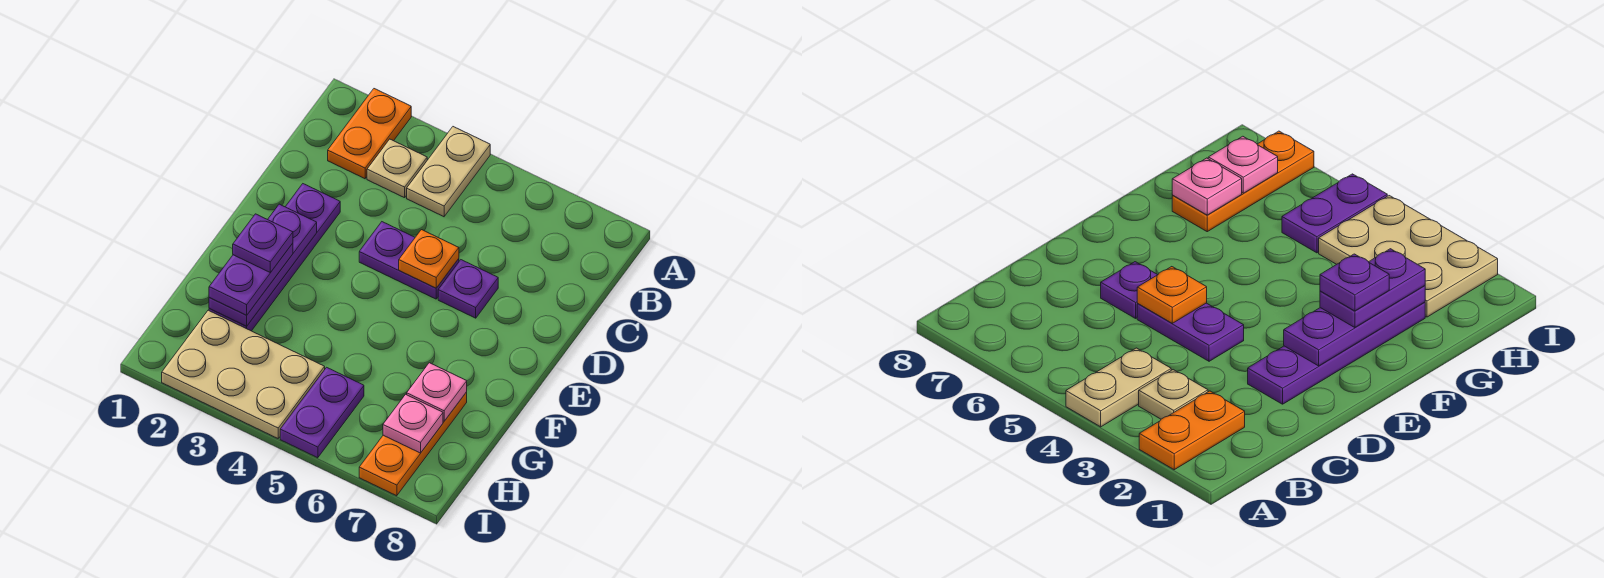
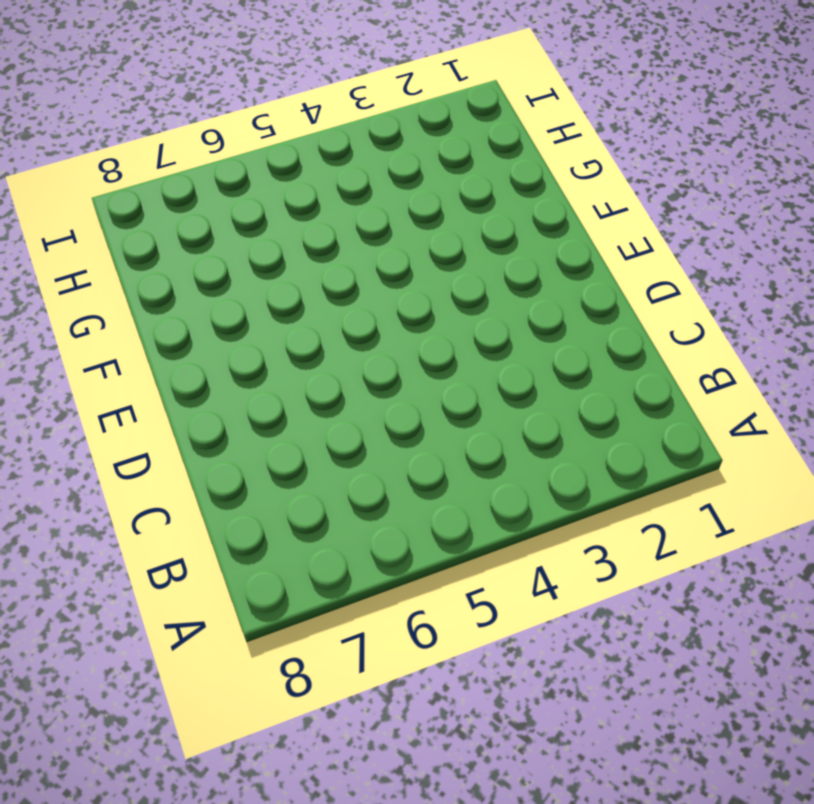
none -> orange 1x2 plate [328,89,411,179]
none -> tan 1x2 plate [407,127,490,217]
none -> tan 1x1 plate [367,139,427,198]

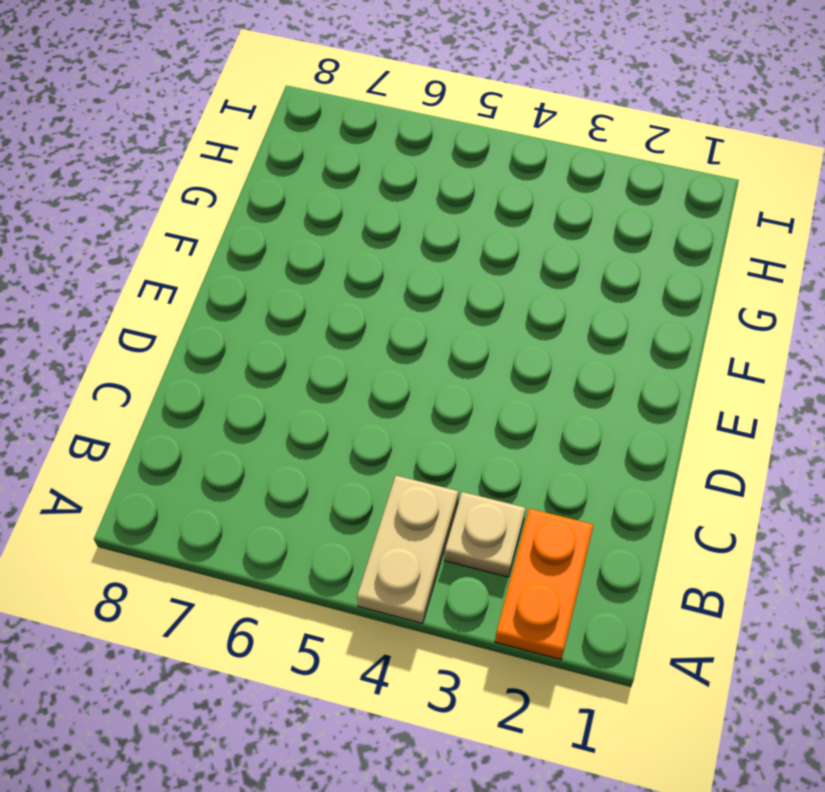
none -> purple 1x4 plate [209,184,340,331]
none -> purple 1x2 plate [359,222,459,299]
none -> purple 1x1 plate [438,260,498,318]

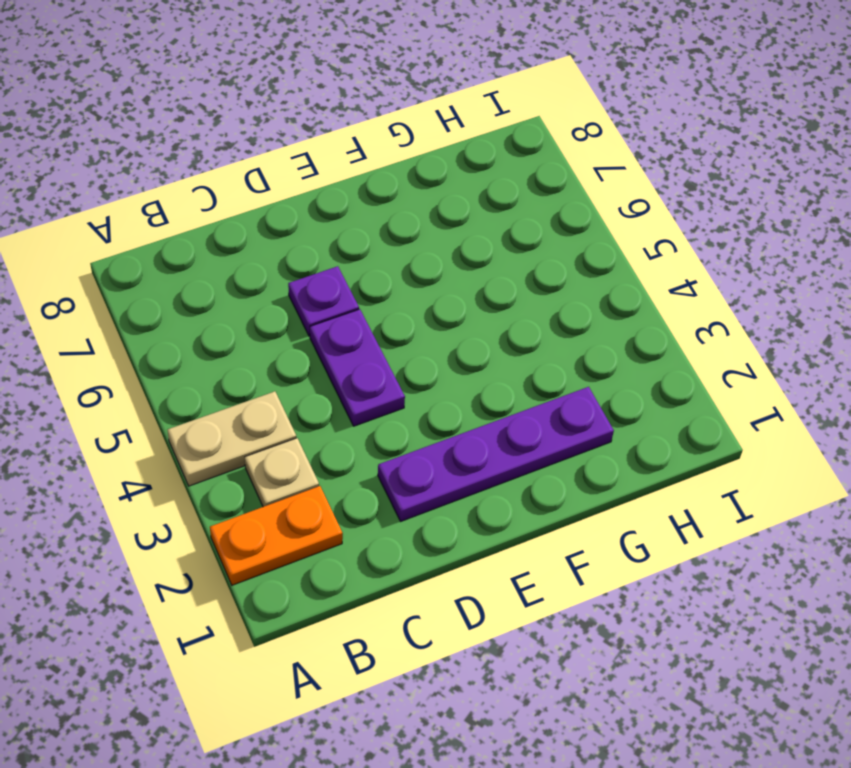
none -> orange 1x3 plate [359,392,467,496]
none -> tan 2x3 plate [162,310,325,438]
none -> purple 1x2 plate [280,367,364,458]

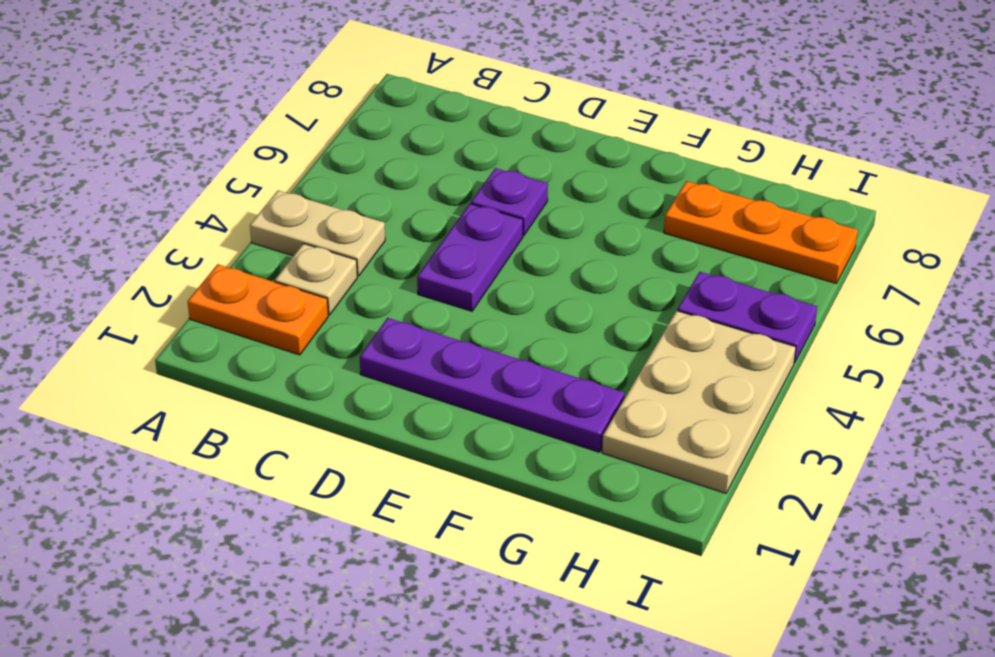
none -> orange 1x1 plate [399,230,459,288]
none -> purple 1x3 plate [209,204,317,326]
none -> pink 1x1 plate [407,363,467,421]

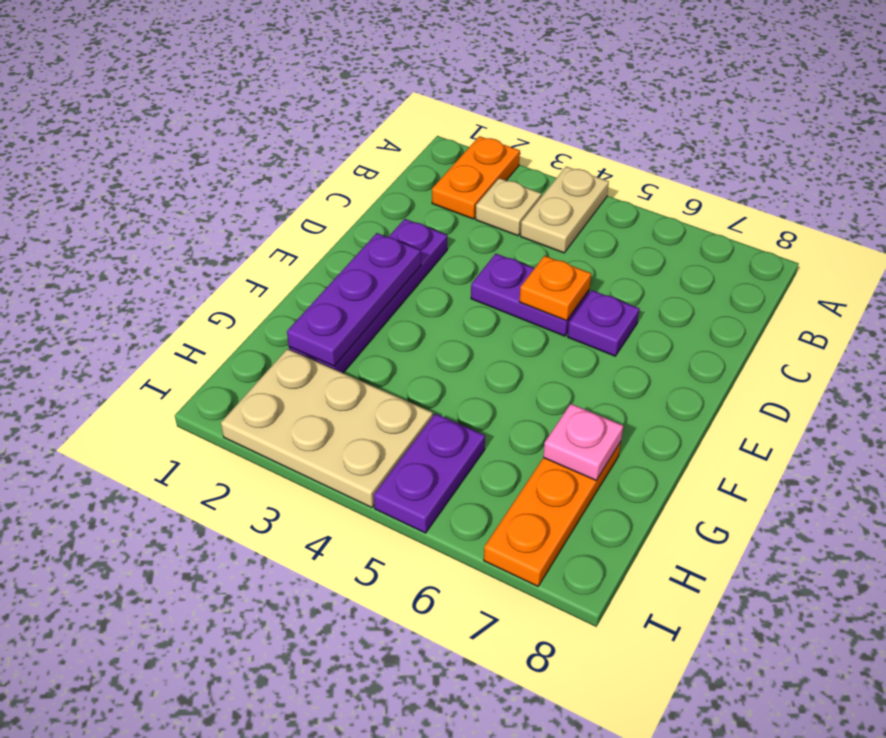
none -> pink 1x1 plate [383,394,443,453]
none -> purple 1x2 plate [209,243,293,315]
none -> purple 1x1 plate [233,214,293,273]

